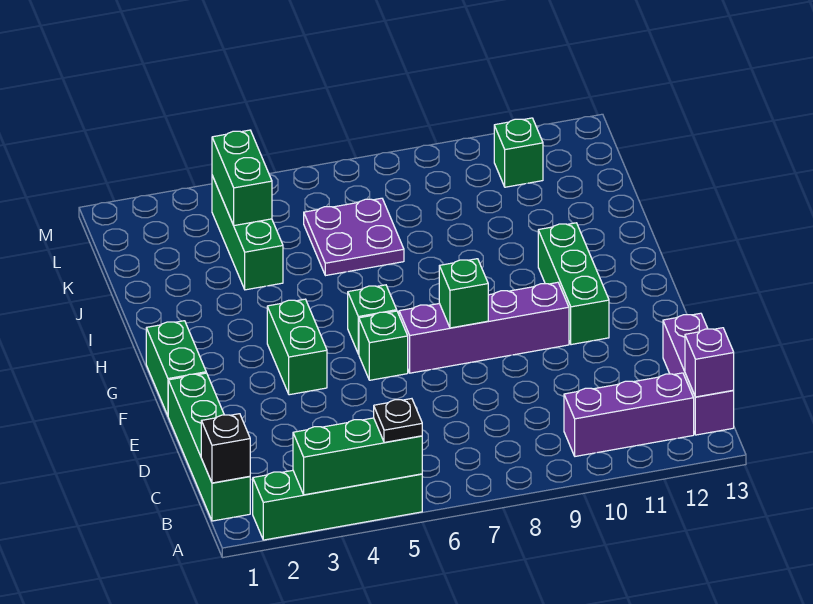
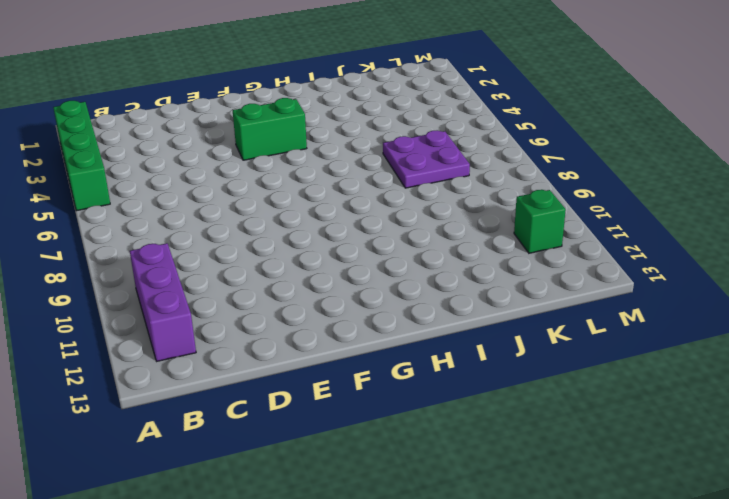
none -> green 1x4 brick [168,373,250,521]
none -> purple 1x3 brick [663,313,734,435]
none -> green 1x2 brick [146,321,206,415]

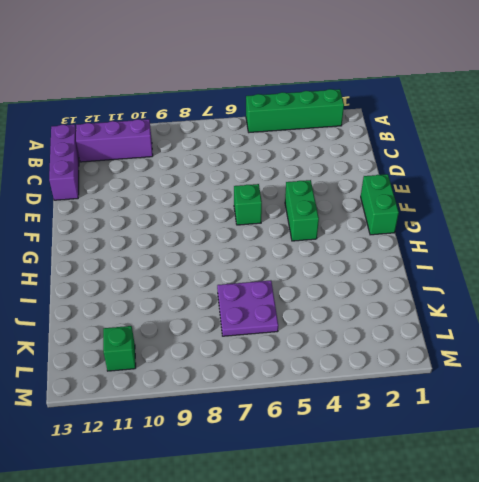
none -> green 1x4 brick [168,373,250,521]
none -> purple 1x4 brick [399,282,569,373]
none -> green 1x3 brick [538,223,609,345]

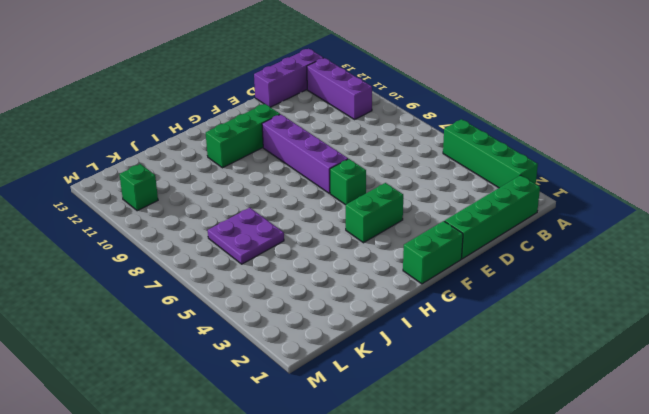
none -> green 1x1 brick [348,285,397,354]
none -> green 1x3 brick [212,176,283,290]
none -> green 1x3 brick [293,418,422,495]

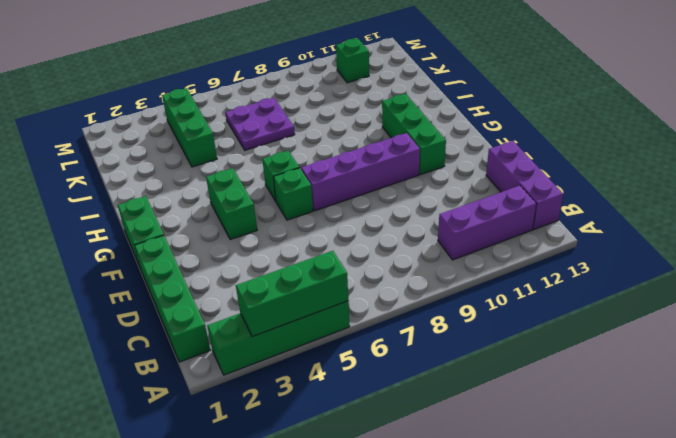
none -> black 1x1 brick [201,414,250,483]
none -> purple 1x1 brick [685,328,734,397]
none -> green 1x1 brick [439,259,488,328]

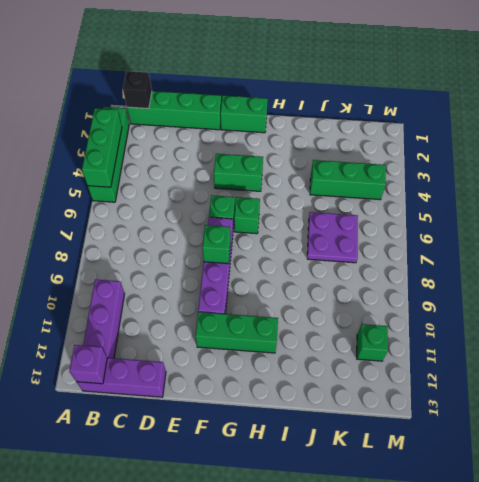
none -> green 1x2 brick [212,130,272,226]
none -> black 1x1 plate [374,399,422,442]

